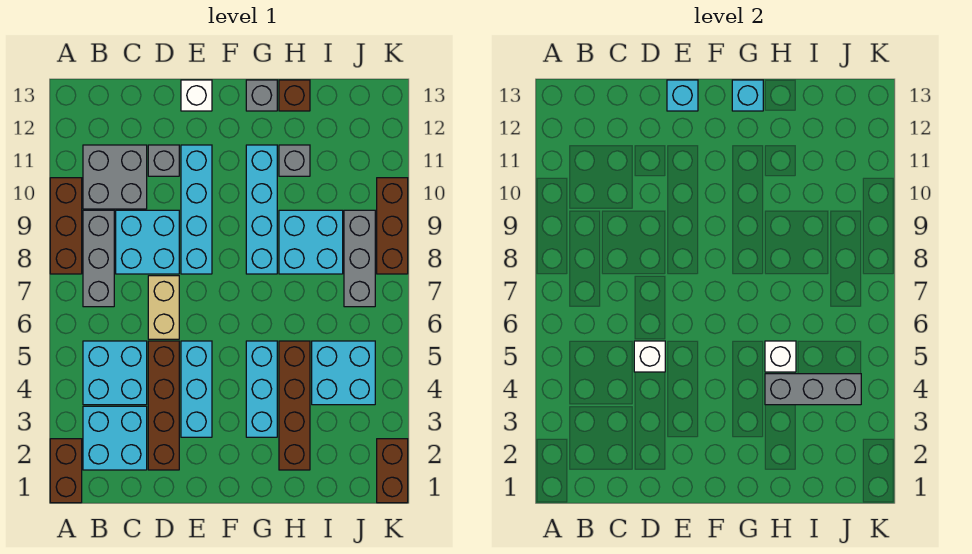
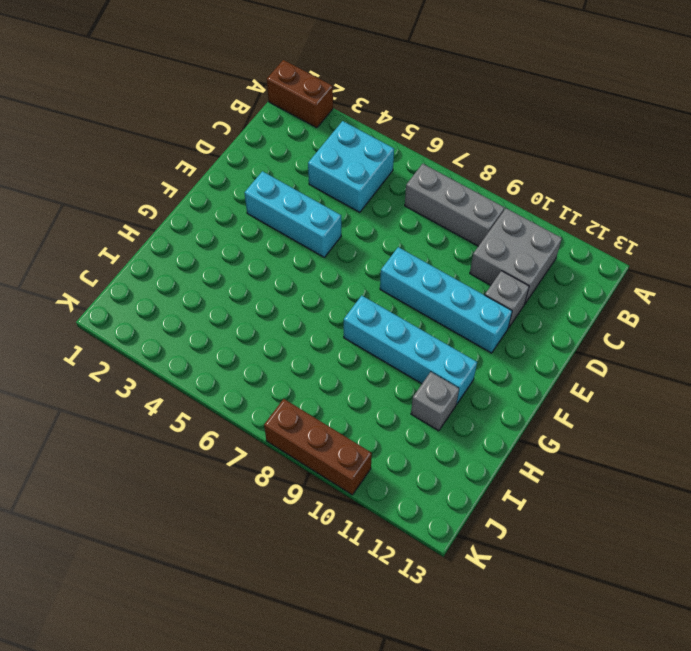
none -> brown 1x3 brick [50,178,82,274]
none -> cyan 2x2 brick [83,406,147,470]
none -> cyan 2x2 brick [116,210,179,274]

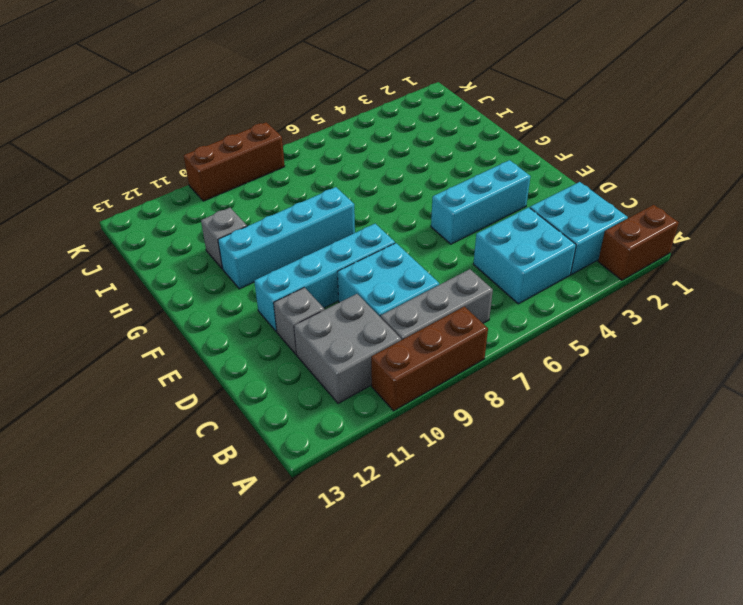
none -> brown 1x4 brick [148,341,179,470]
none -> tan 1x2 brick [148,276,179,339]
none -> white 1x1 brick [181,80,212,111]

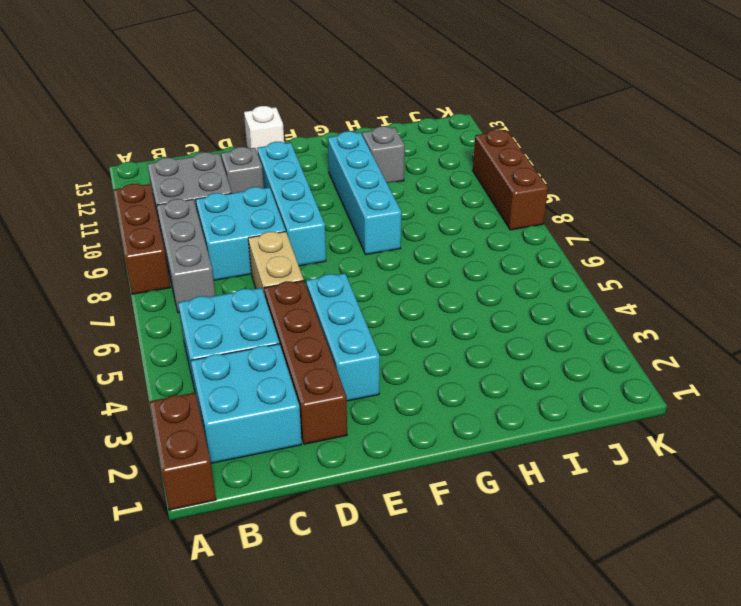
none -> cyan 1x3 brick [246,341,277,437]
none -> grey 1x1 brick [246,80,277,111]
none -> brown 1x4 brick [279,341,310,470]

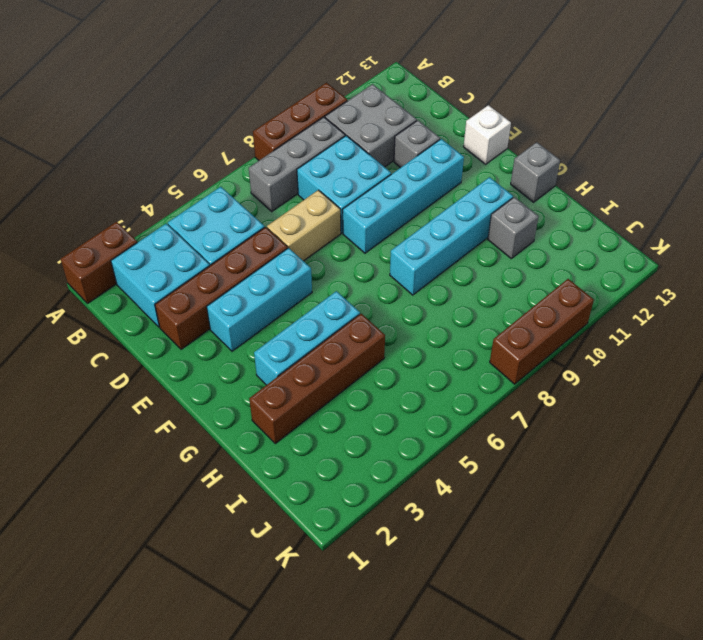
none -> cyan 2x2 brick [279,210,343,274]
none -> brown 1x1 brick [279,80,310,111]
none -> cyan 2x2 brick [312,341,375,405]

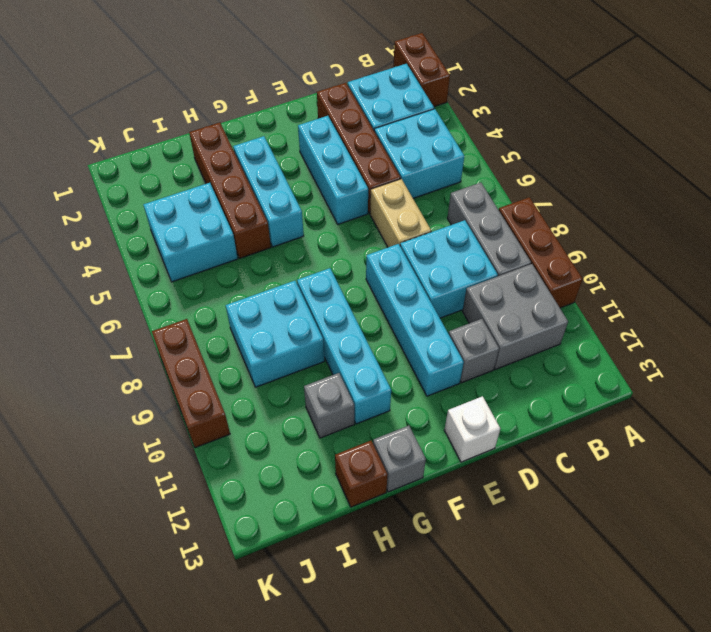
none -> grey 1x3 brick [344,210,375,307]
none -> brown 1x2 brick [377,439,408,503]
none -> white 1x1 brick [634,341,665,372]

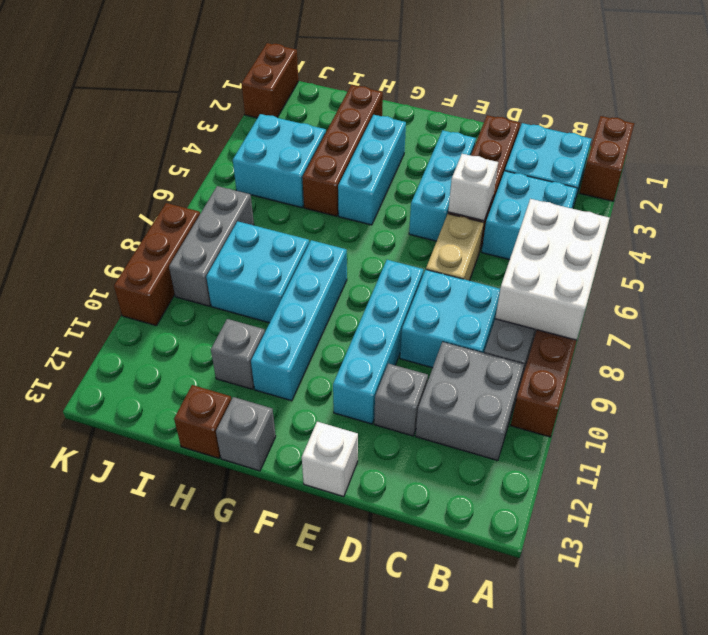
white 2x3 brick [495,199,610,340] -> none
none -> cyan 1x1 brick [667,80,698,111]
none -> cyan 1x1 brick [732,80,763,111]
none -> grey 1x3 brick [765,374,861,405]

